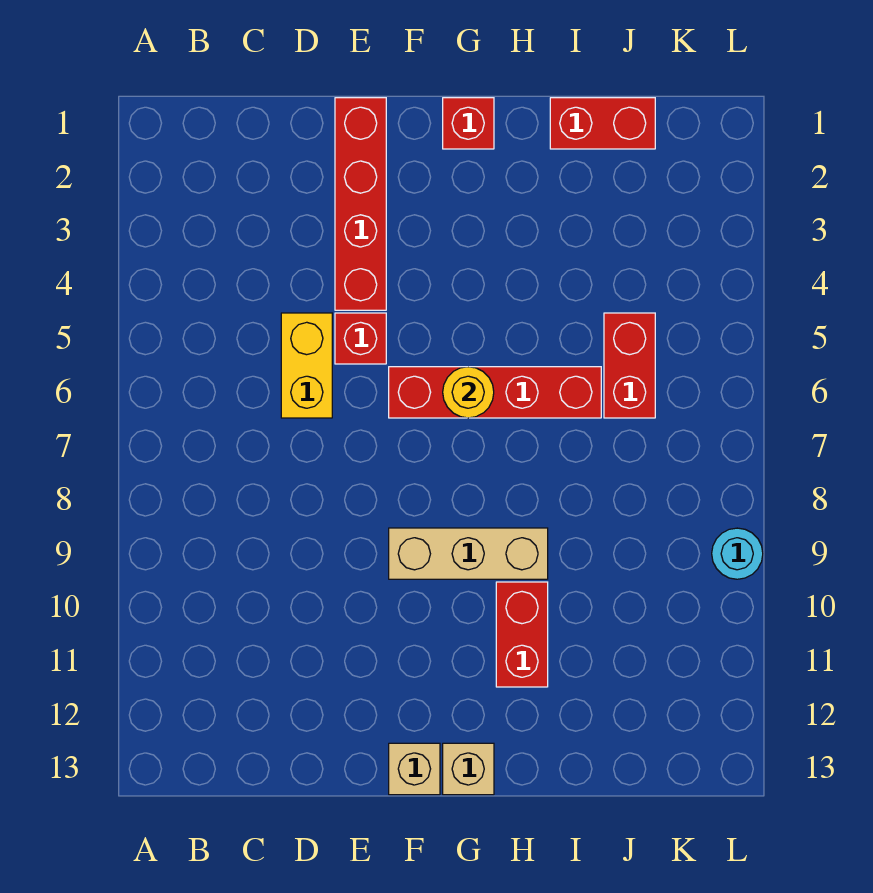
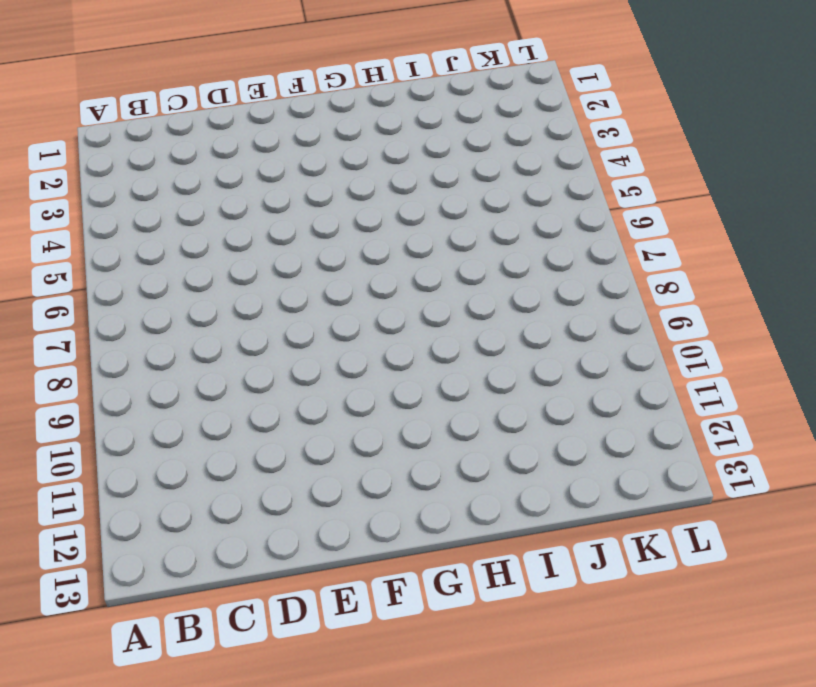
none -> yellow 1x2 brick [281,313,332,418]
none -> red 1x4 brick [335,98,386,310]
none -> red 1x1 brick [335,313,386,364]

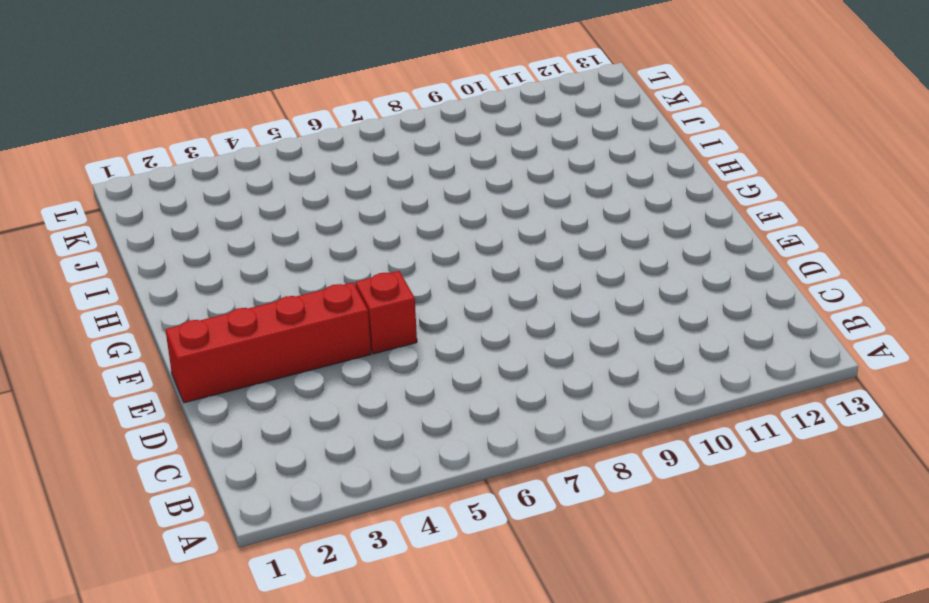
none -> yellow 1x2 brick [281,313,332,418]
none -> red 1x4 brick [389,367,601,418]
none -> tan 1x3 brick [389,528,548,579]

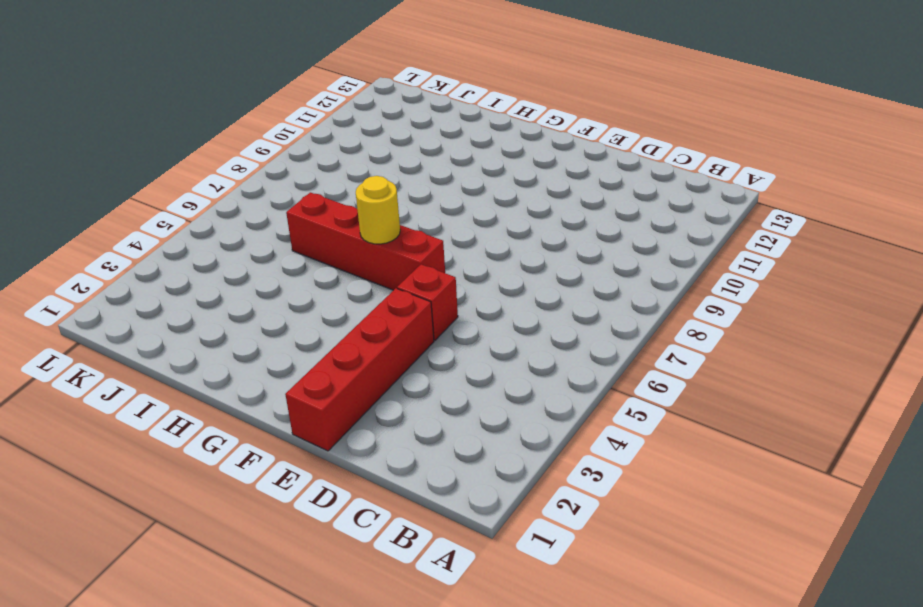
none -> yellow 1x2 brick [281,313,332,418]
none -> tan 1x3 brick [389,528,548,579]
none -> tan 1x1 brick [389,743,440,795]

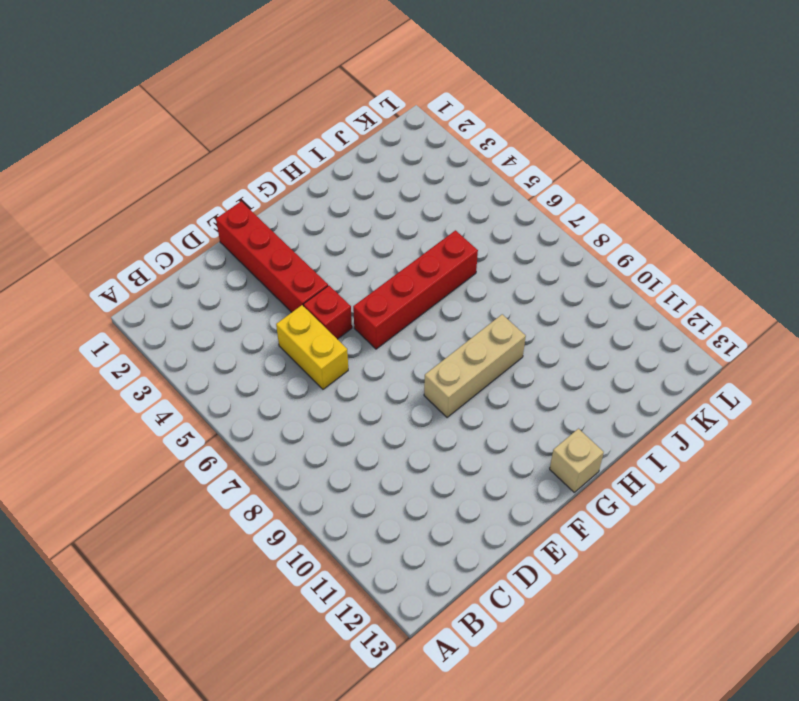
none -> tan 1x1 brick [389,743,440,795]
none -> red 1x1 brick [443,98,494,149]
none -> red 1x2 brick [496,582,548,687]

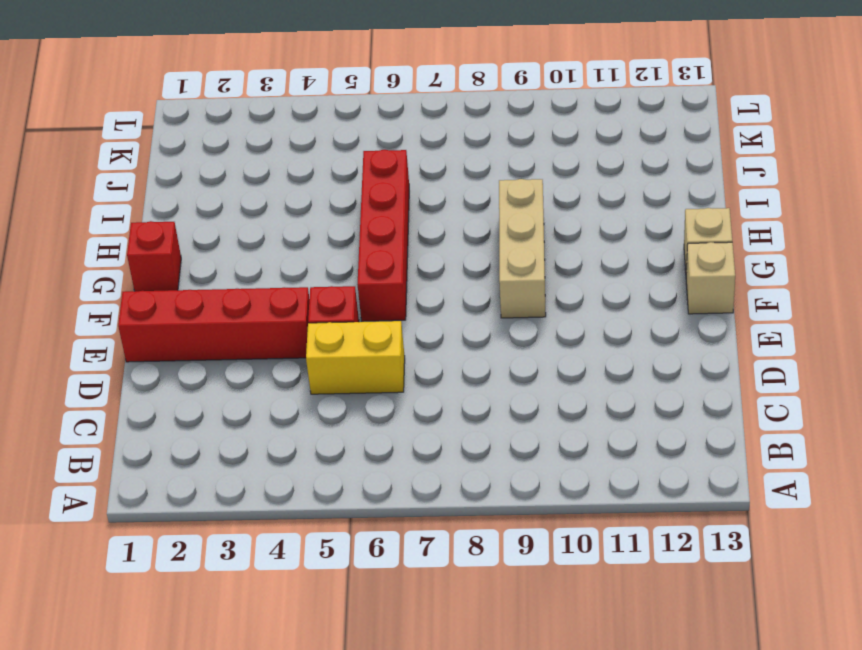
none -> red 1x2 brick [496,582,548,687]
none -> red 1x2 brick [550,98,655,149]
none -> red 1x2 brick [604,313,655,418]

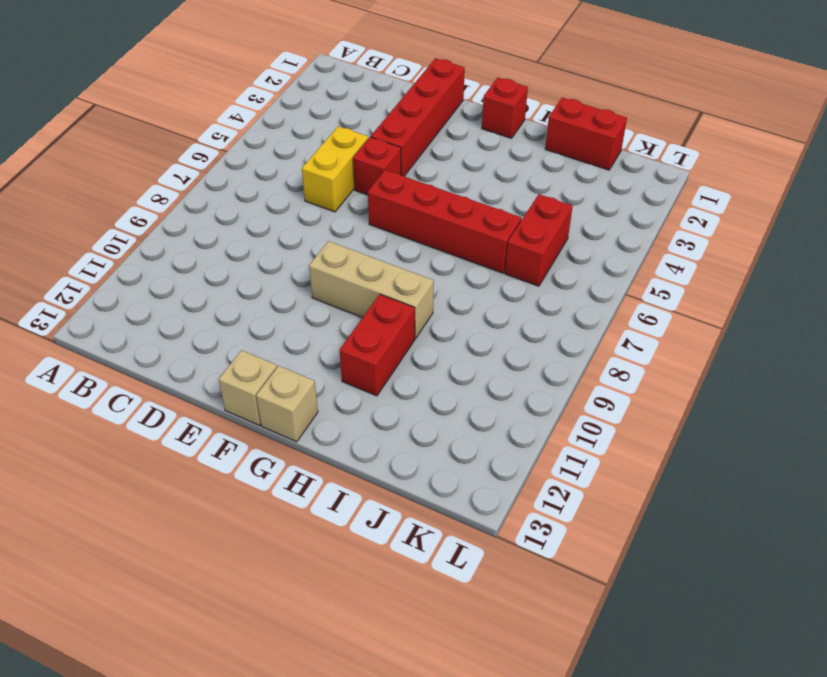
none -> cyan 1x1 round brick [712,528,763,579]
none -> yellow 1x1 round brick [443,367,494,418]

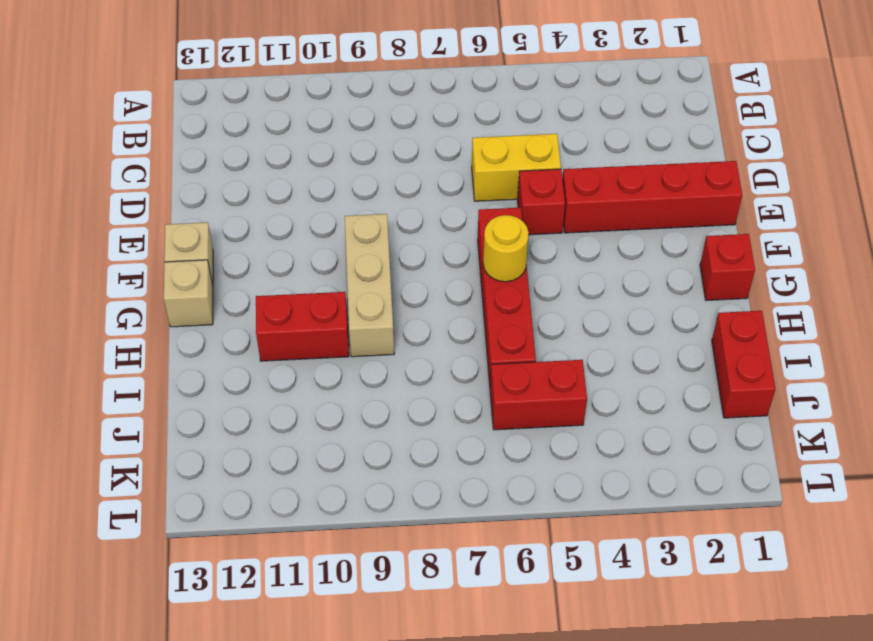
none -> cyan 1x1 round brick [712,528,763,579]

